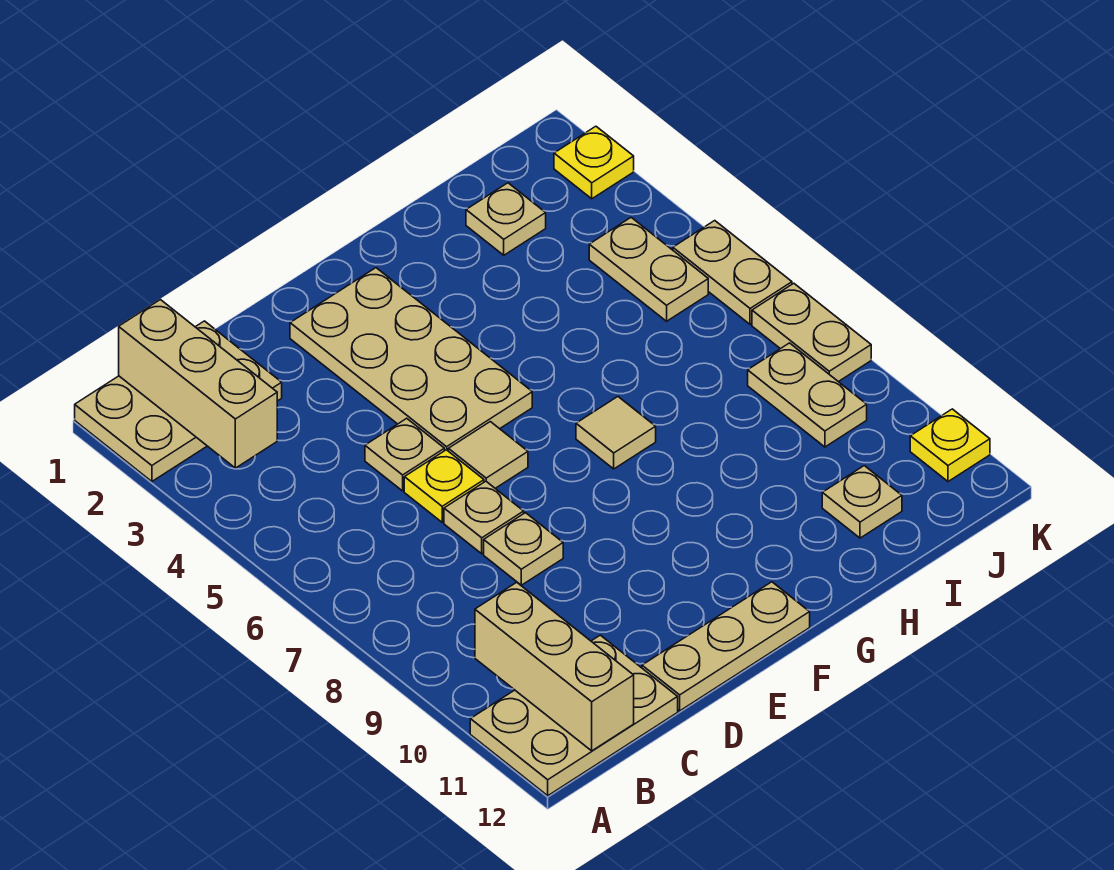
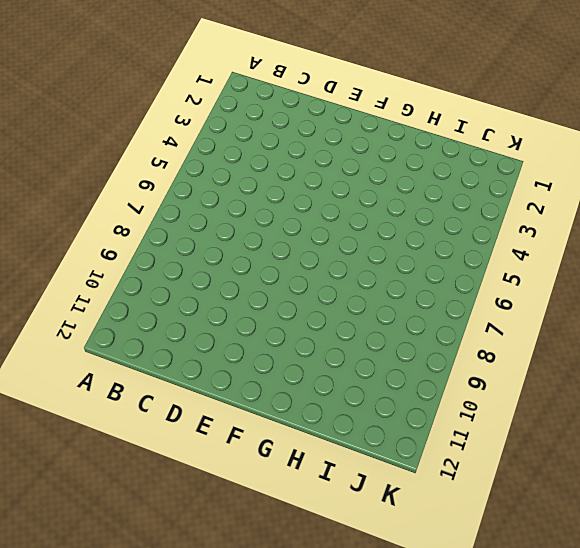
none -> tan 2x3 plate [75,321,282,481]
none -> tan 2x3 plate [470,635,678,796]
none -> tan 1x1 plate [365,418,444,491]

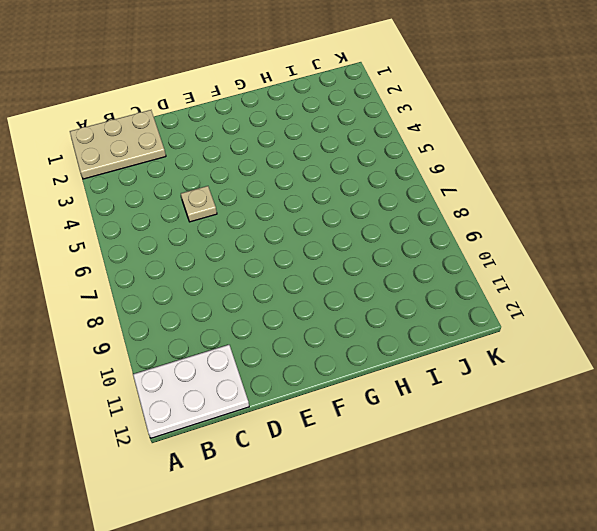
white 2x3 plate [133,345,249,438] -> tan 2x3 plate [470,635,678,796]
none -> yellow 1x1 plate [404,450,484,522]
none -> tan 1x1 plate [444,481,524,554]
none -> tan 1x1 plate [484,513,563,585]

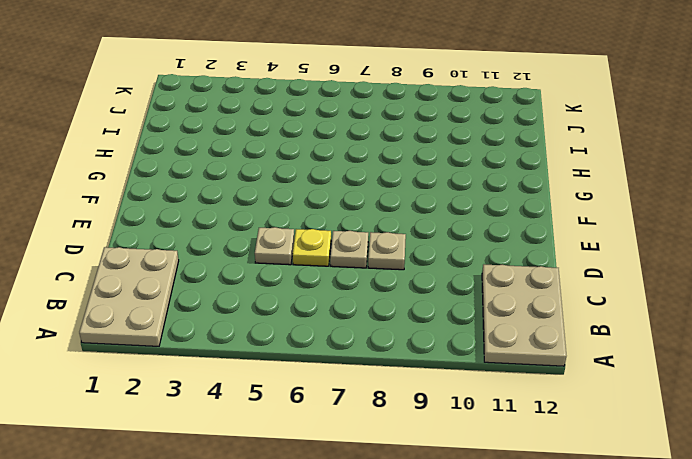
none -> tan 1x3 plate [642,582,810,711]
none -> tan 2x4 plate [290,268,532,451]
none -> tan 1x1 tile [448,422,528,488]

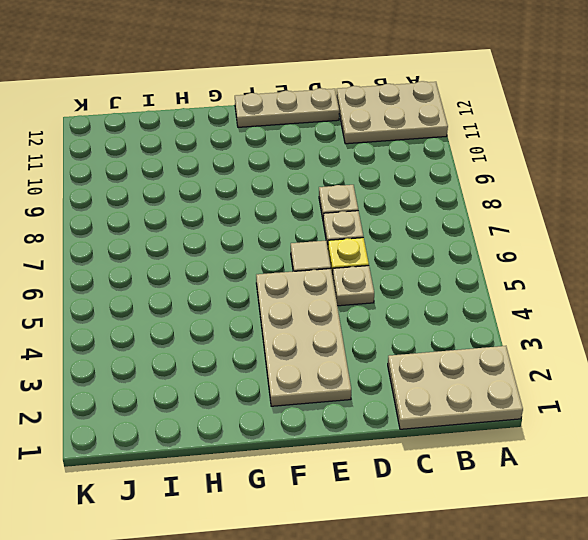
none -> tan 1x1 tile [576,397,656,469]
none -> tan 1x1 plate [466,183,546,255]
none -> tan 1x1 plate [822,466,902,538]

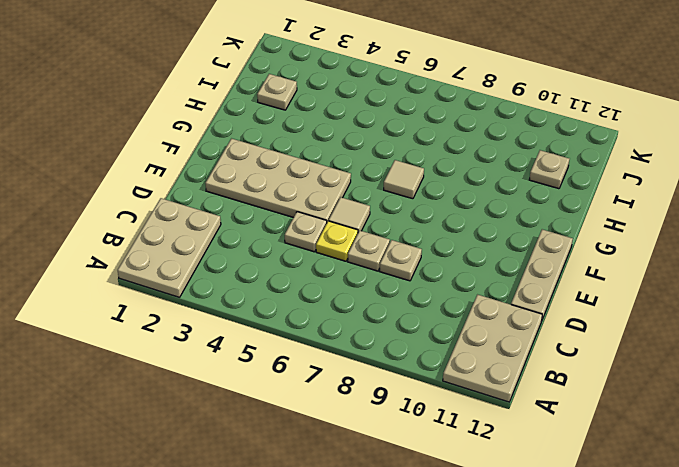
none -> tan 1x2 plate [589,218,708,321]
none -> tan 1x2 plate [748,343,867,447]
none -> yellow 1x1 plate [554,126,634,199]

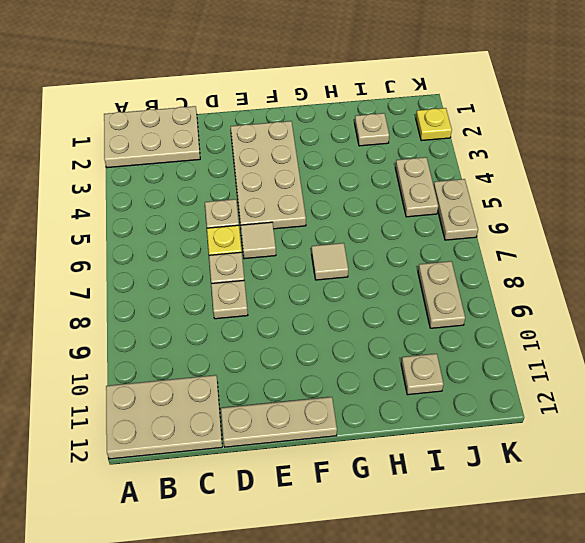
none -> tan 1x2 plate [752,283,871,382]
none -> yellow 1x1 plate [910,409,990,482]
none -> tan 1x3 brick [119,300,277,468]

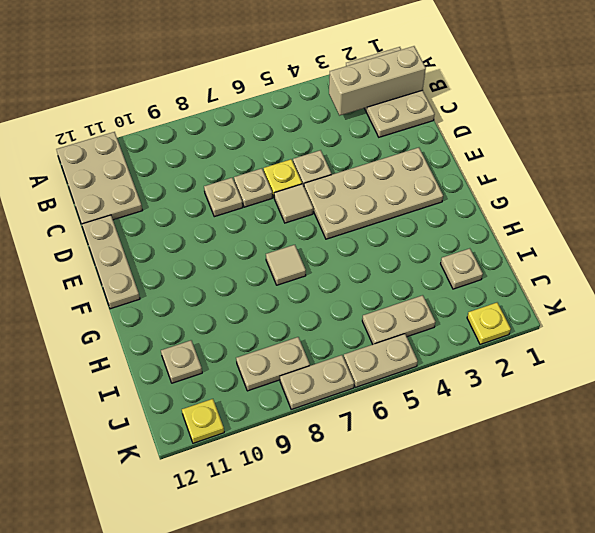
none -> tan 1x3 brick [475,582,634,751]

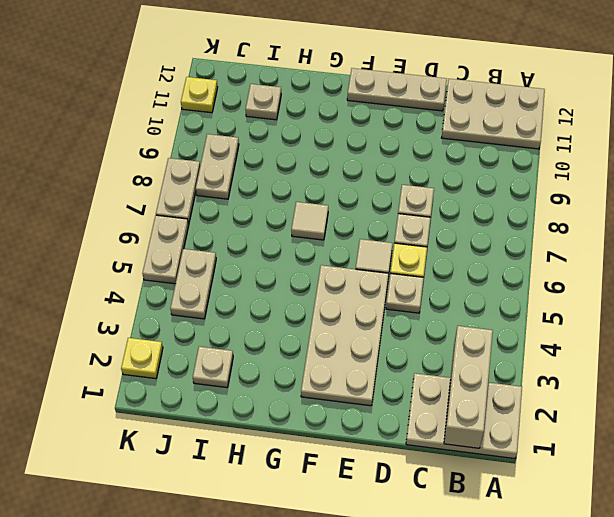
none -> tan 1x3 brick [475,582,634,751]

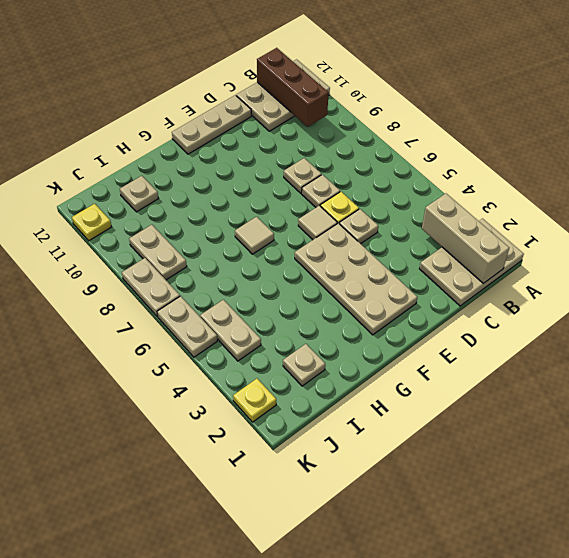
brown 1x3 brick [257,48,329,127] -> tan 1x3 brick [475,582,634,751]

